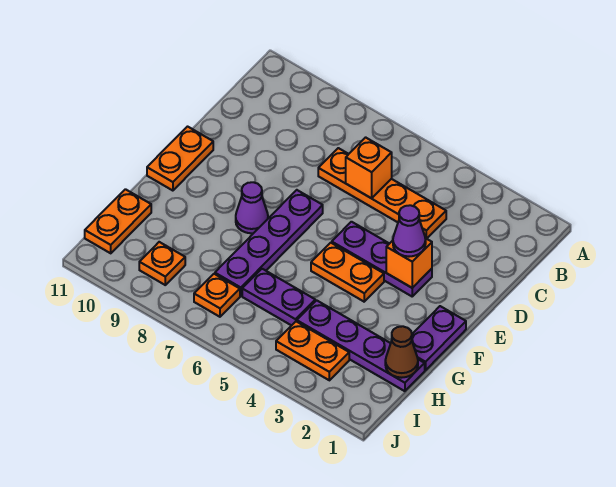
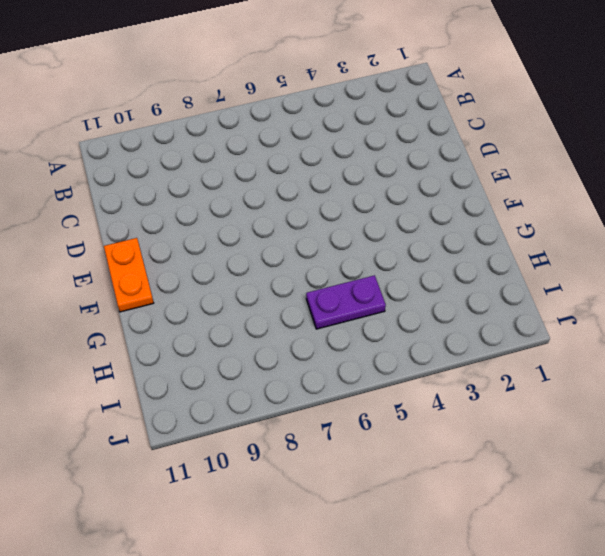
none -> orange 1x4 plate [318,148,446,239]
none -> purple 1x3 plate [332,222,432,296]
none -> purple 1x4 plate [215,190,323,296]

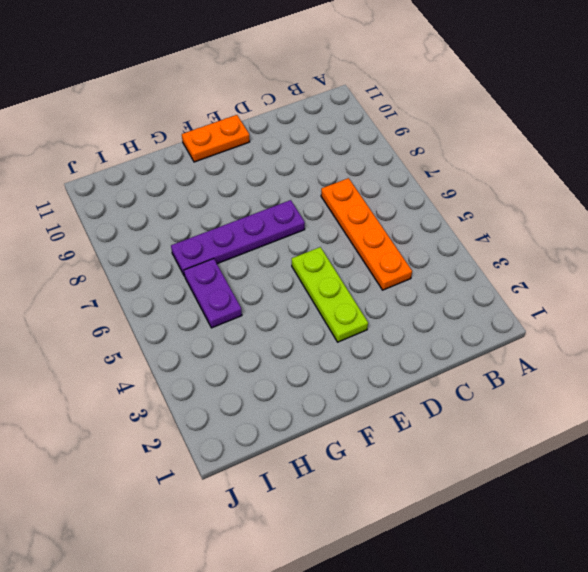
lime 1x3 plate [292,247,368,342] -> purple 1x3 plate [332,222,432,296]
none -> purple 1x2 plate [412,306,466,370]
none -> orange 1x2 plate [311,243,384,302]
none -> purple 1x1 cone [236,182,268,233]

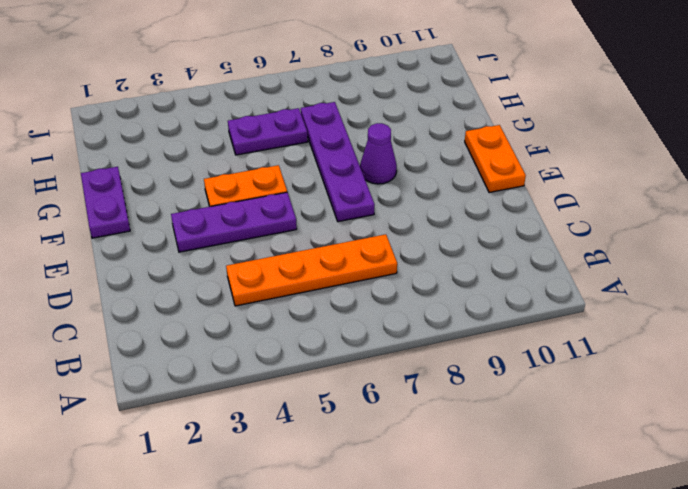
none -> purple 1x4 plate [297,300,425,391]
none -> orange 1x2 plate [85,189,151,253]
none -> orange 1x2 plate [276,322,349,380]

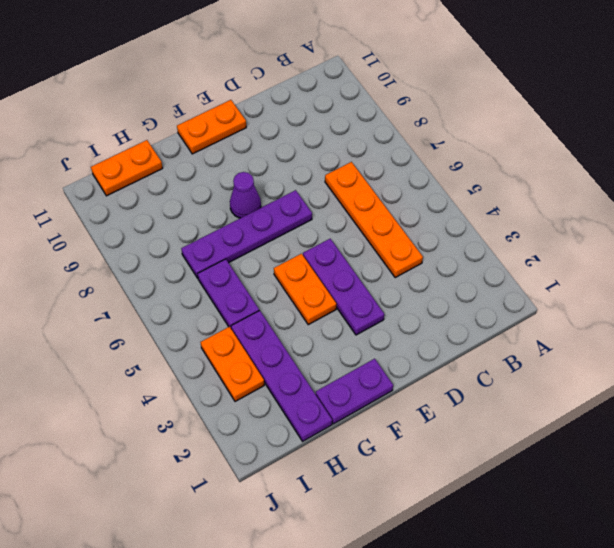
none -> orange 1x1 plate [194,274,240,317]
none -> orange 1x1 plate [139,242,185,285]
none -> orange 1x1 brick [346,137,392,198]

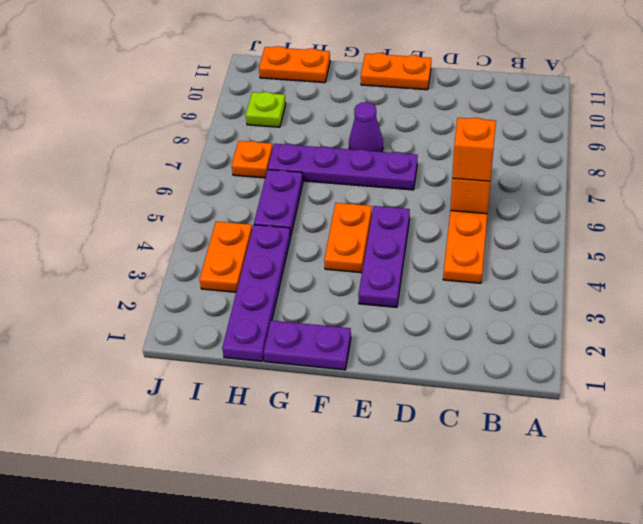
orange 1x1 brick [452,118,496,181] -> orange 1x1 brick moved to [386,238,432,288]
lime 1x1 plate [246,92,286,127] -> orange 1x1 plate [139,242,185,285]
none -> brown 1x1 cone [385,326,418,378]
none -> purple 1x1 cone [393,205,426,257]

